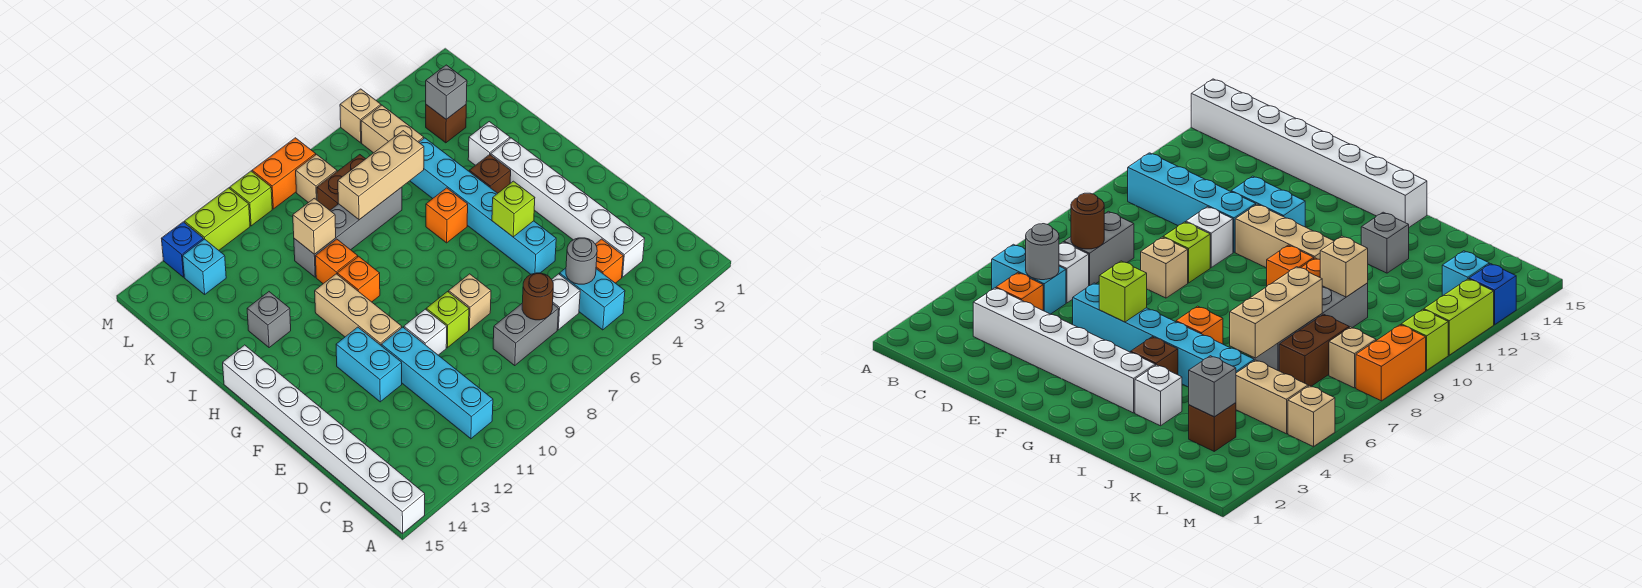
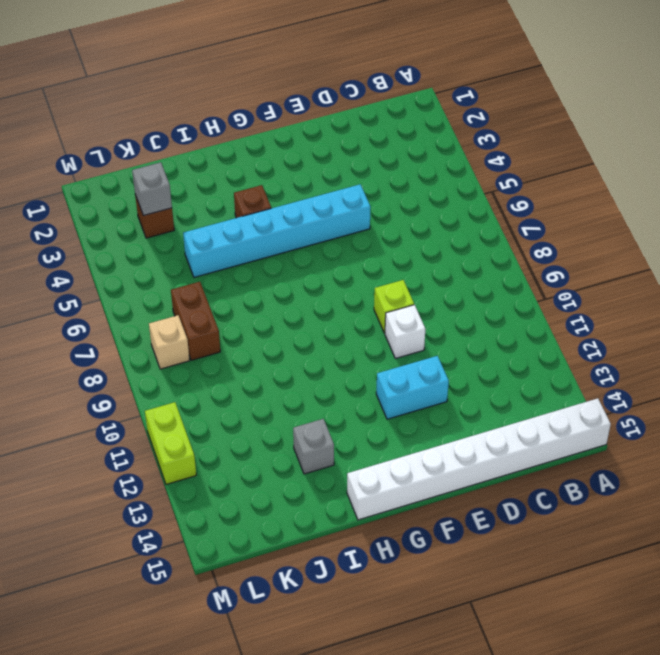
none -> cyan 1x2 brick [560,268,625,330]
none -> cyan 1x4 brick [381,327,493,439]
none -> white 1x6 brick [491,138,645,277]
none -> orange 1x1 brick [596,239,623,283]

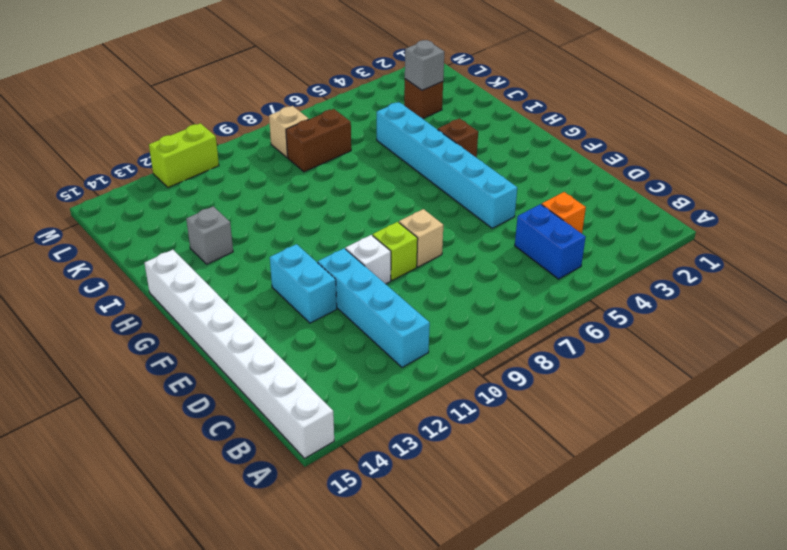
blue 1x2 brick [515,204,586,279] -> cyan 1x2 brick [560,268,625,330]
none -> white 1x6 brick [491,138,645,277]
none -> white 1x1 brick [552,274,580,330]
none -> grey 1x2 brick [493,304,559,365]
none -> tan 1x3 brick [315,274,402,345]

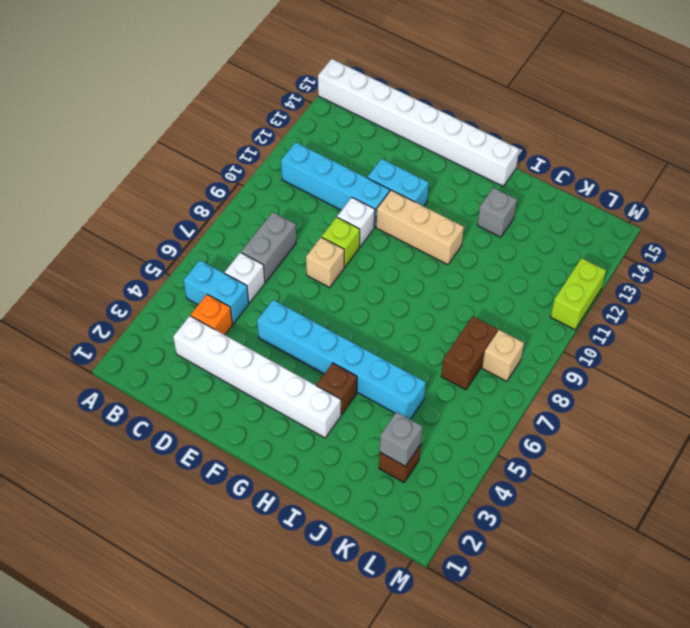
none -> orange 1x1 brick [426,188,468,243]
none -> orange 1x1 brick [337,256,380,302]
none -> white 1x1 brick [468,122,510,165]
none -> orange 1x1 brick [316,239,358,284]

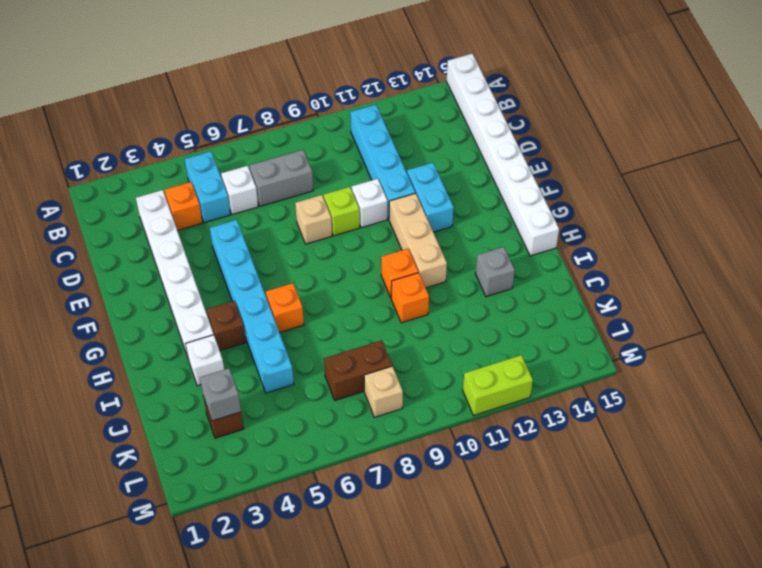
none -> grey 1x4 brick [294,187,402,277]
none -> tan 1x2 brick [361,105,424,153]
none -> cyan 1x1 brick [183,239,226,294]
none -> tan 1x1 brick [340,89,381,143]

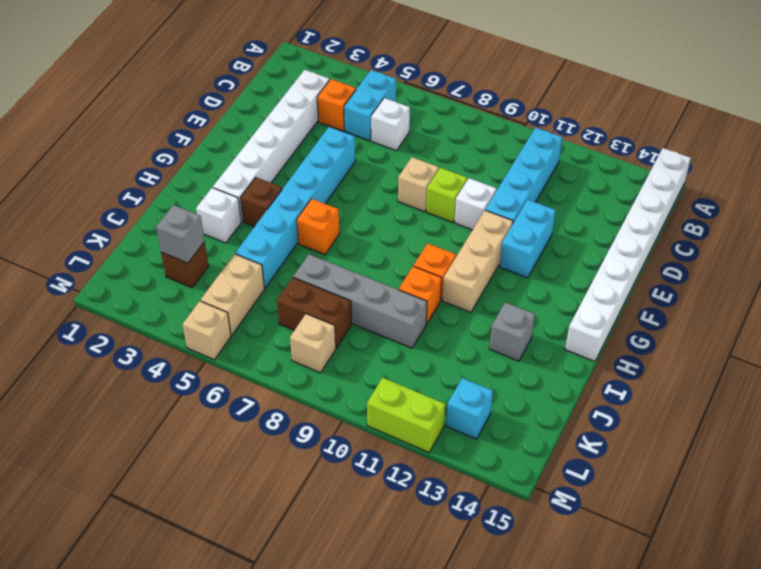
none -> grey 1x2 brick [493,304,559,365]
none -> orange 1x2 brick [252,138,316,209]
none -> lime 1x1 brick [230,171,272,226]
none -> blue 1x1 brick [161,222,204,277]

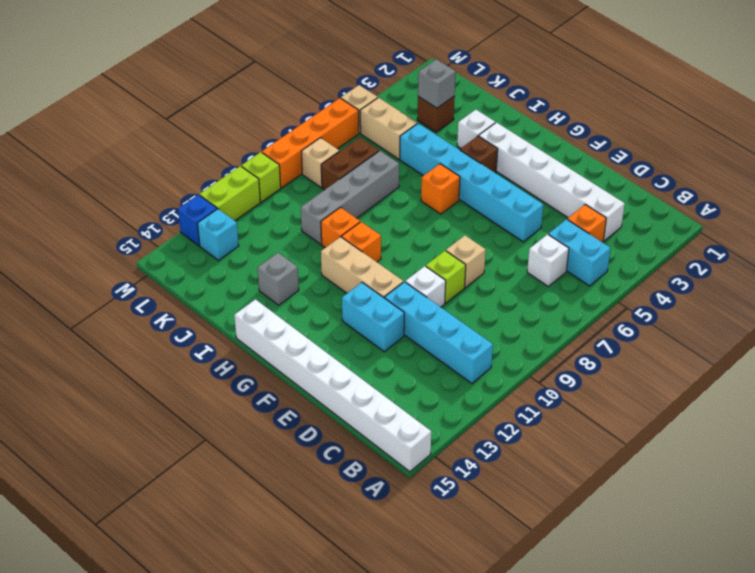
orange 1x4 brick [262,98,359,188] -> orange 1x2 brick [252,138,316,209]
none -> grey 1x2 brick [493,304,559,365]
none -> grey 1x1 round brick [566,238,597,284]
none -> brown 1x1 round brick [522,273,553,320]
none -> lime 1x1 brick [492,181,535,237]

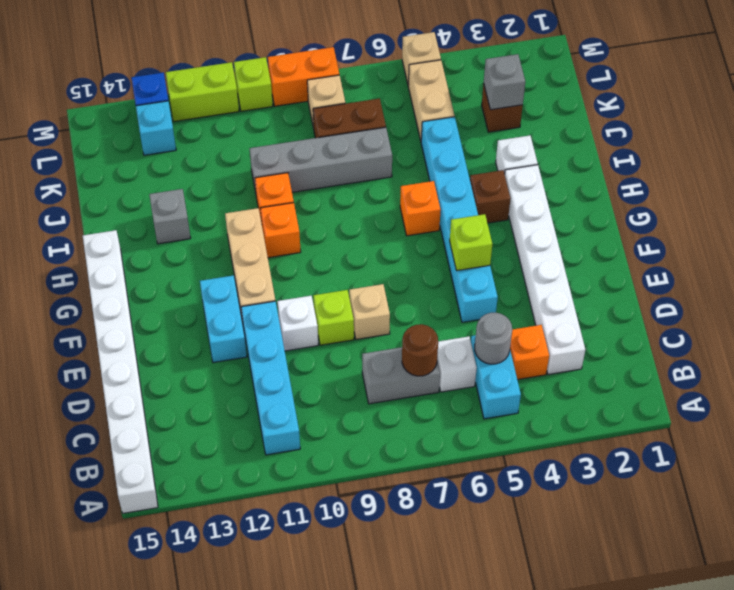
none -> tan 1x3 brick [338,131,424,220]
none -> tan 1x1 brick [293,198,336,254]

